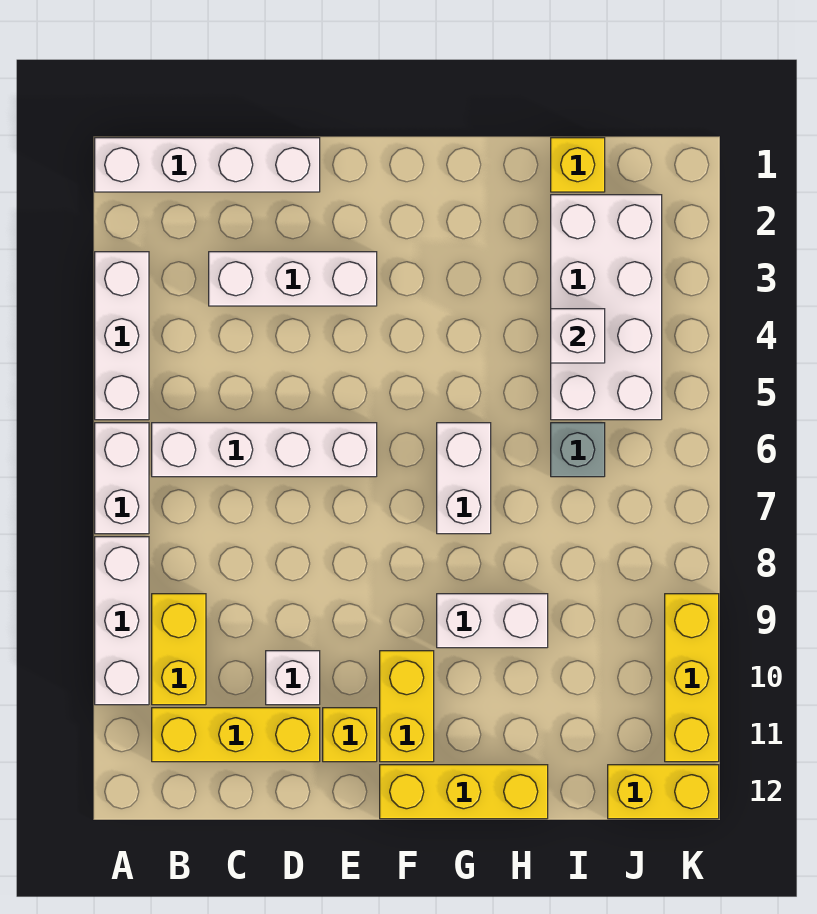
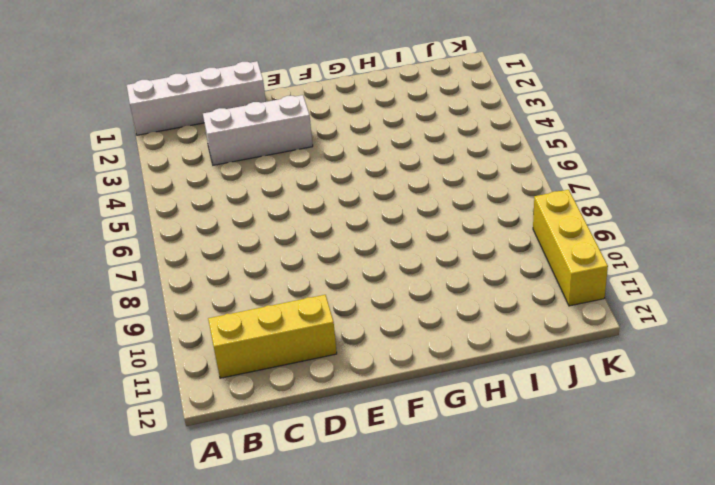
none -> white 1x3 brick [95,252,149,420]
none -> white 1x2 brick [95,423,149,534]
none -> white 1x3 brick [95,537,149,705]

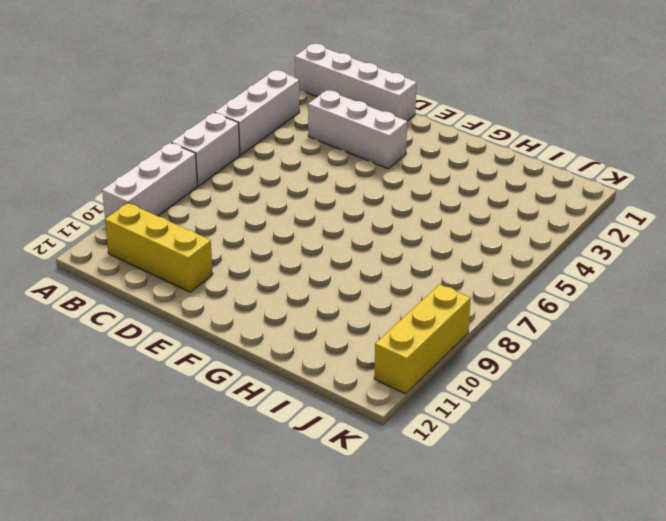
none -> white 1x4 brick [152,423,377,477]
none -> yellow 1x2 brick [152,594,206,705]
none -> white 1x1 brick [266,651,320,705]

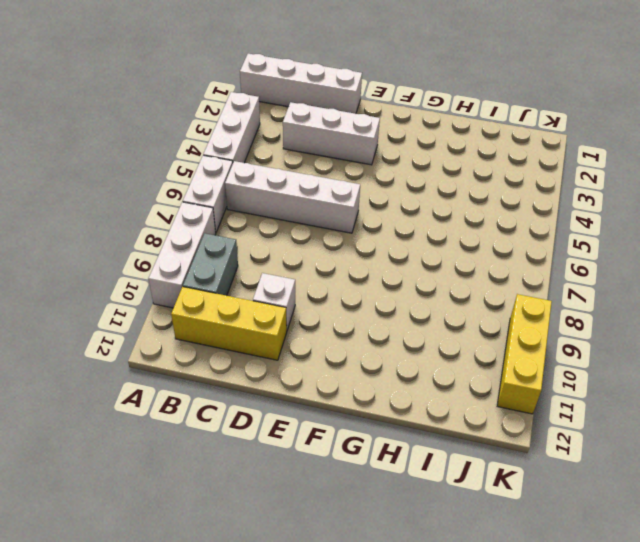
grey 1x2 brick [183,233,238,296] -> yellow 1x2 brick [152,594,206,705]
none -> yellow 1x1 brick [323,708,377,762]
none -> yellow 1x2 brick [380,651,434,762]
none -> yellow 1x3 brick [380,765,548,819]

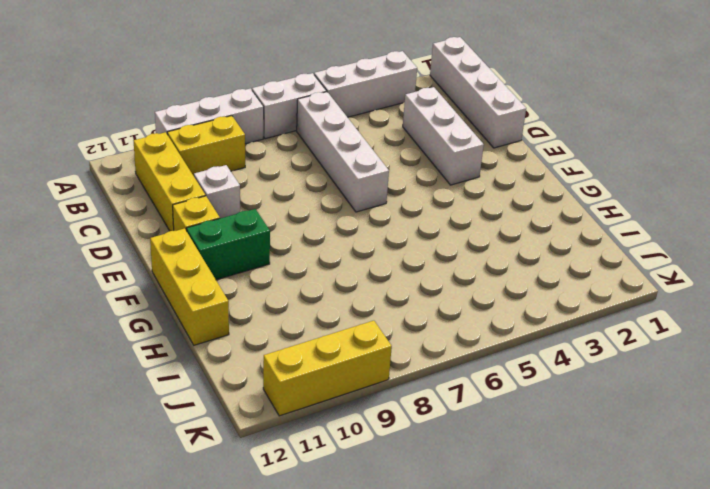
green 1x2 brick [186,209,270,280] -> yellow 1x2 brick [380,651,434,762]
none -> white 1x2 brick [437,423,491,534]
none -> white 1x2 brick [437,594,548,648]
none -> yellow 1x1 brick [551,138,605,192]

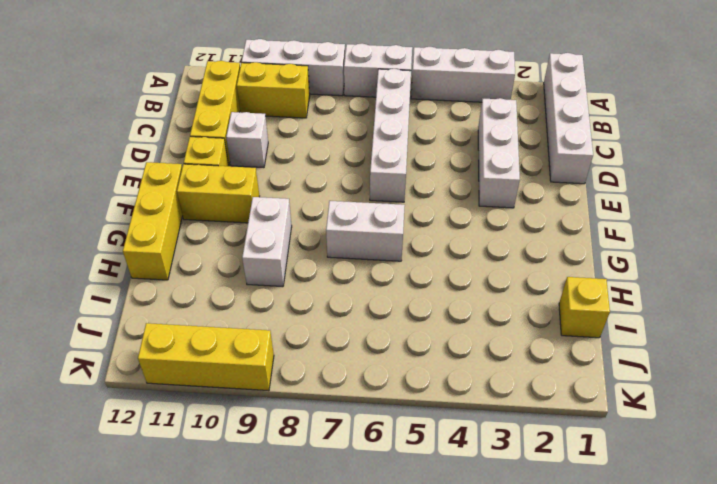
none -> white 2x4 brick [551,195,662,420]
none -> grey 1x1 brick [551,423,605,477]
none -> yellow 1x2 brick [608,765,719,819]

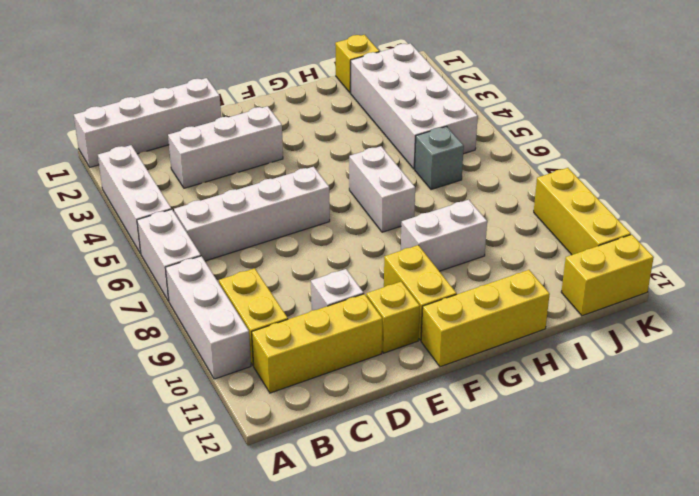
none -> white 1x1 brick [551,309,605,363]

